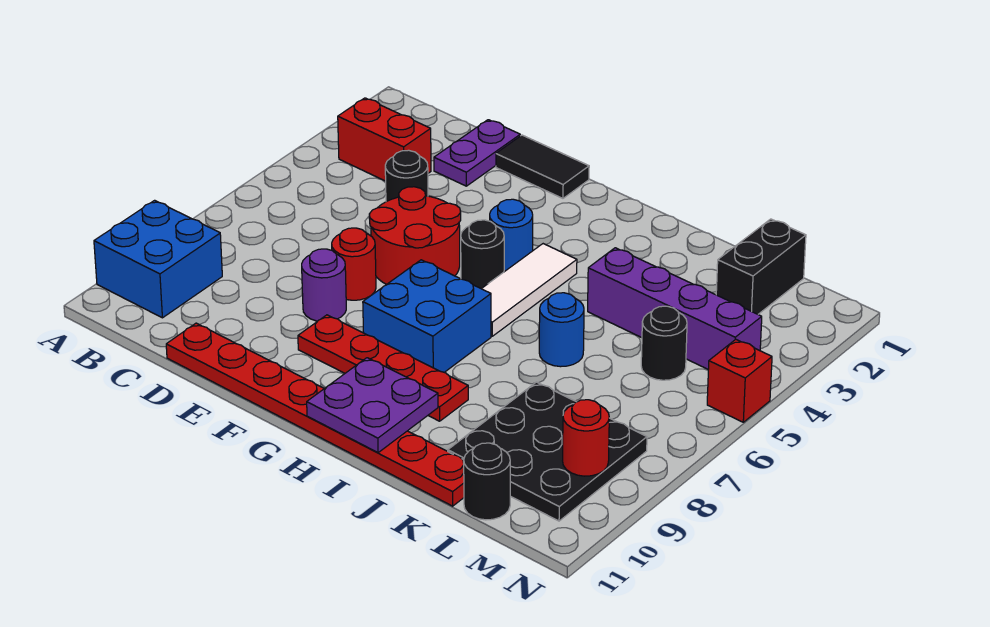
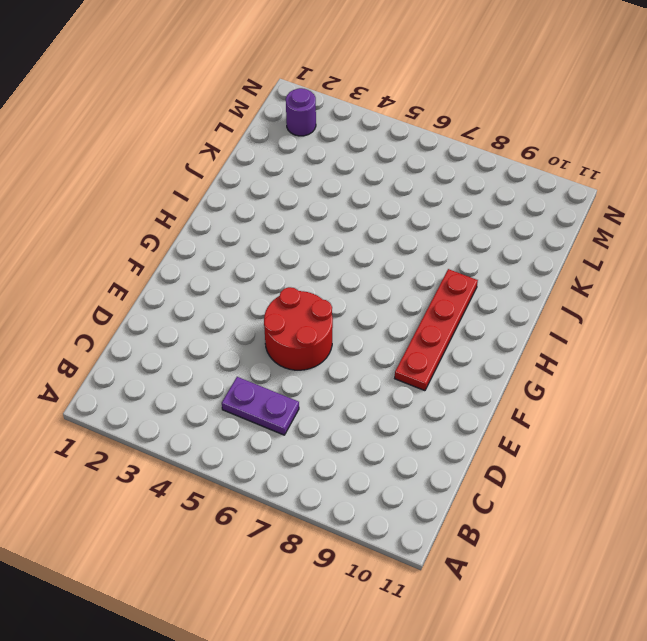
purple 1x2 plate [222,377,299,435] -> purple 1x2 plate moved to [434,120,520,186]
purple 1x1 round brick [286,88,316,136] -> purple 1x1 round brick moved to [302,249,346,321]
none -> blue 2x2 brick [94,200,222,318]
none -> red 1x2 brick [338,98,431,181]
none -> black 1x1 round brick [385,150,428,202]

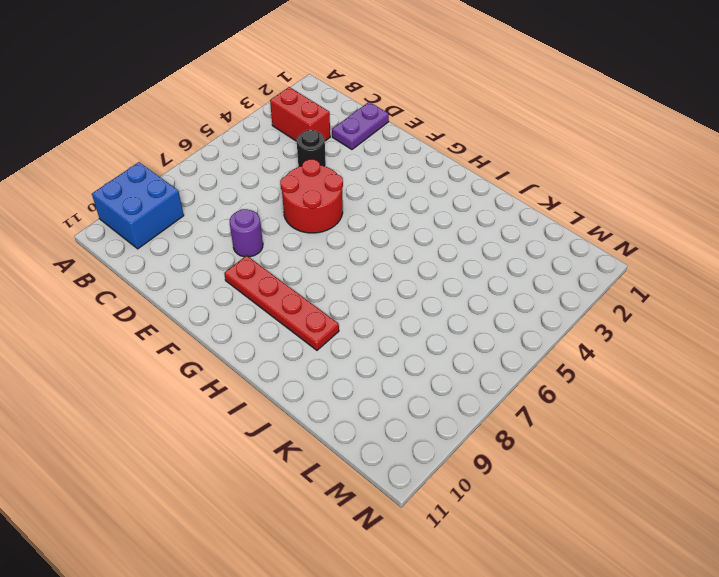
none -> red 1x8 plate [166,323,464,506]
none -> black 1x2 tile [496,135,589,198]
none -> red 1x1 round brick [332,228,376,300]

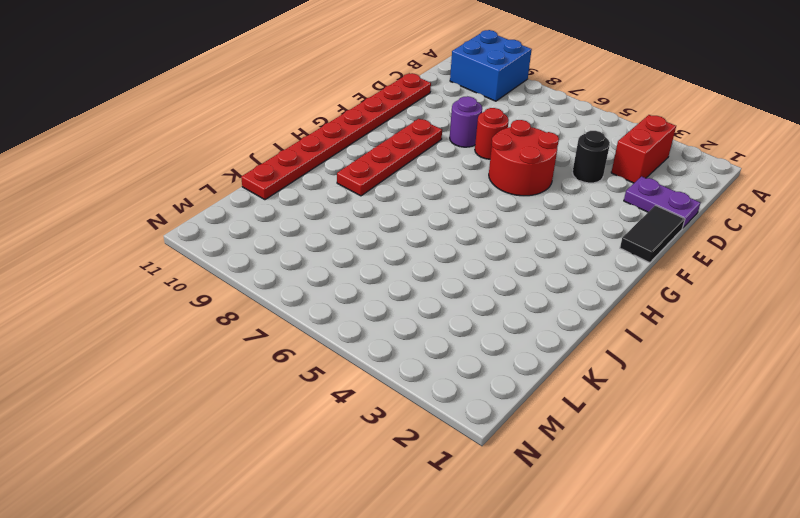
none -> blue 1x1 round brick [490,199,533,271]
none -> black 1x1 round brick [461,220,504,289]
none -> blue 2x2 brick [363,260,491,372]

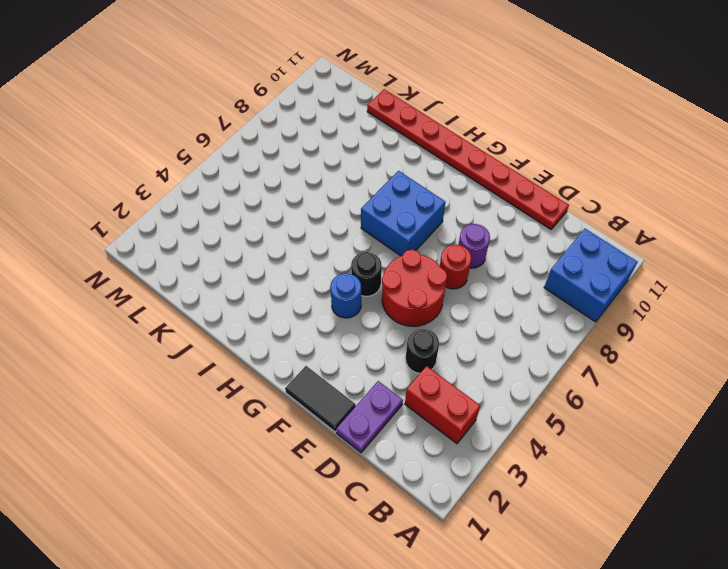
none -> red 1x4 plate [298,315,468,421]
none -> white 1x3 tile [482,244,577,336]
none -> purple 1x4 brick [588,248,762,369]

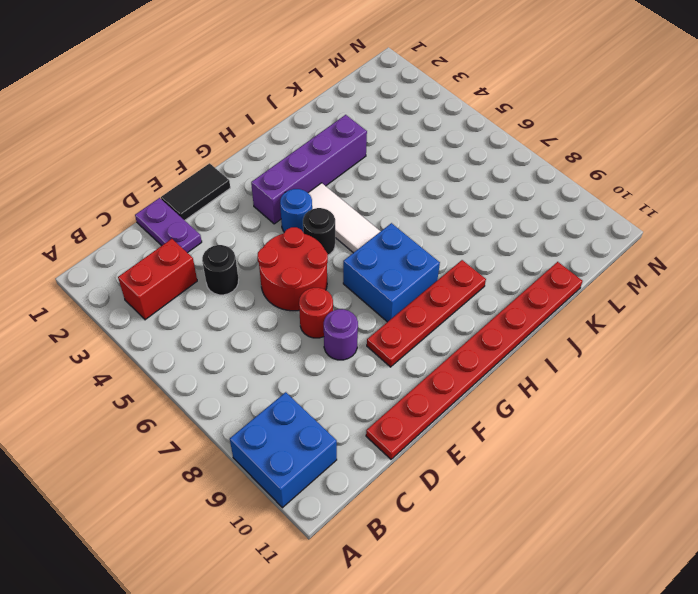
purple 1x4 brick [251,115,367,224] -> purple 1x4 brick moved to [588,248,762,369]
none -> blue 1x1 round brick [539,293,584,367]
none -> black 3x3 plate [448,382,647,521]
none -> black 1x2 brick [716,219,806,314]

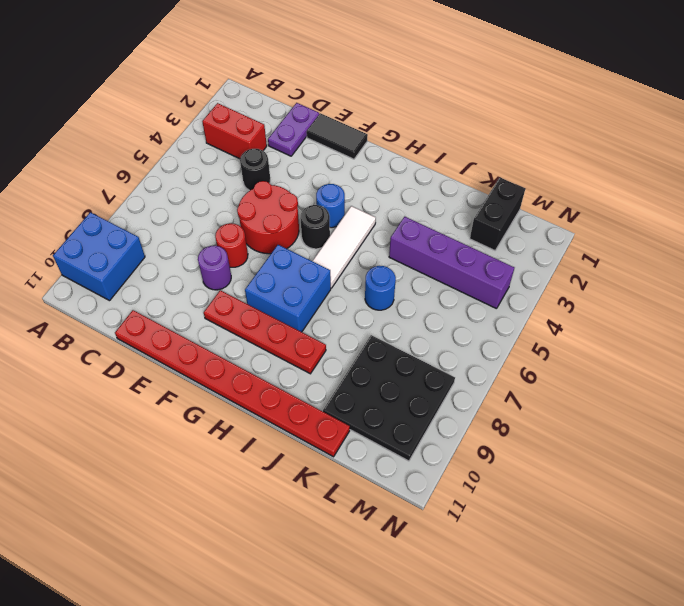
none -> black 1x1 round brick [641,306,687,380]
none -> black 1x1 round brick [464,443,510,520]
none -> red 1x1 brick [707,339,772,422]

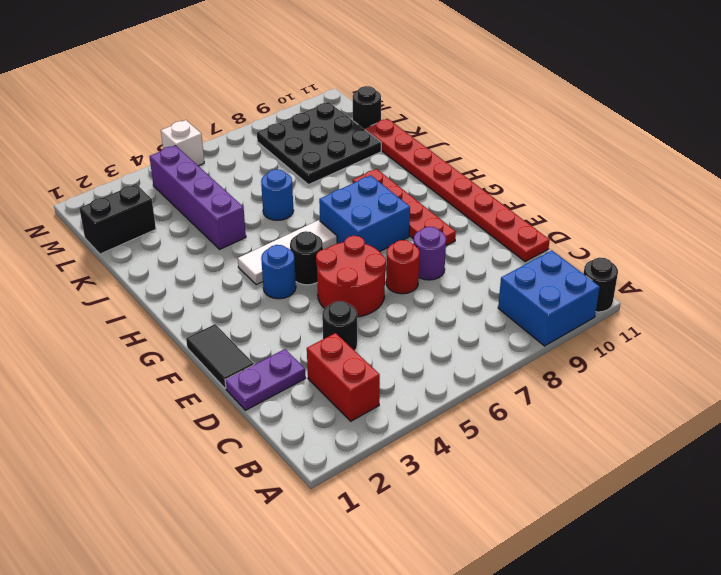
black 1x1 round brick [583,258,618,312] -> black 1x1 round brick moved to [641,306,687,380]
white 1x1 brick [161,120,204,166] -> red 1x1 brick [707,339,772,422]
none -> purple 2x2 plate [307,358,438,453]
none -> red 1x1 round brick [563,400,609,476]

